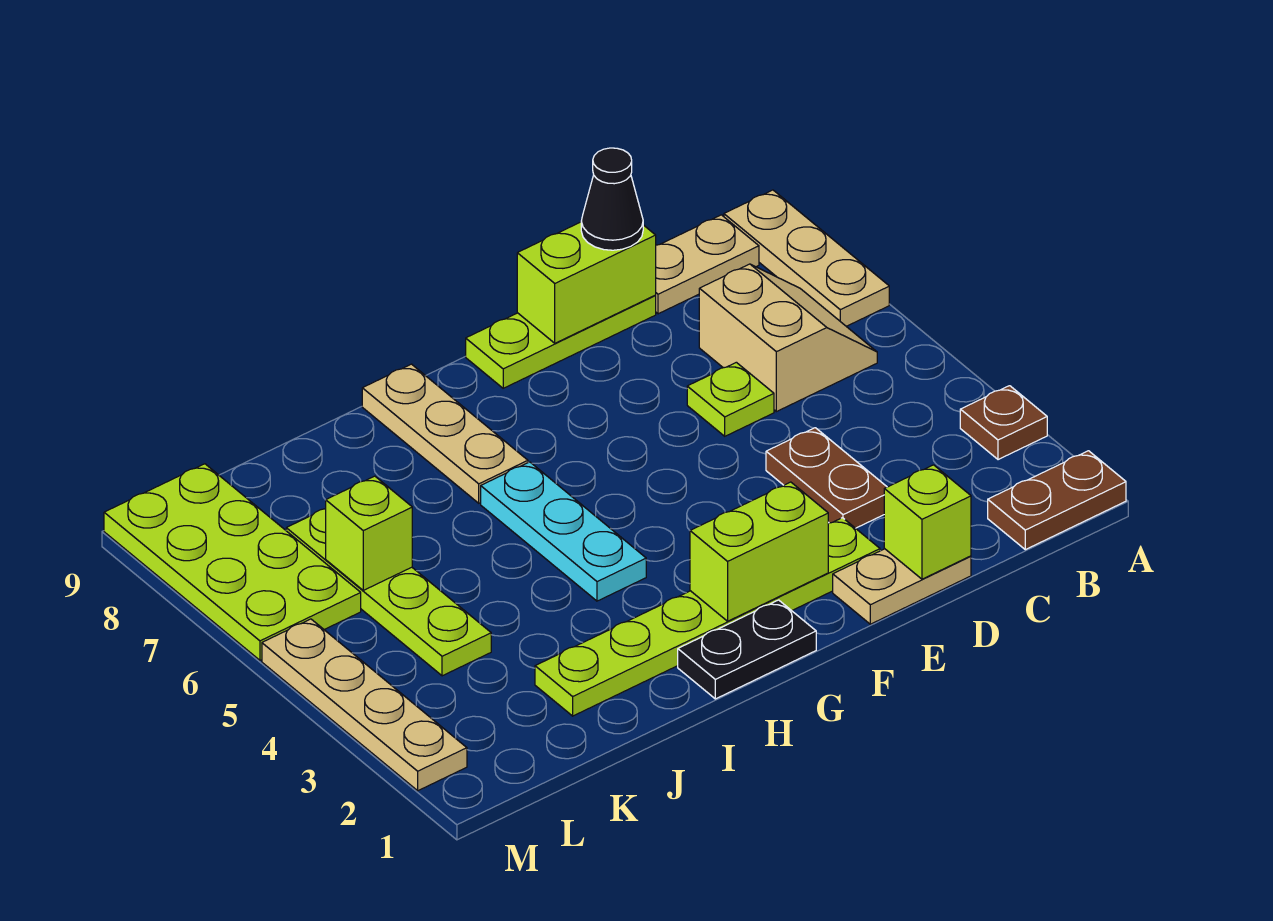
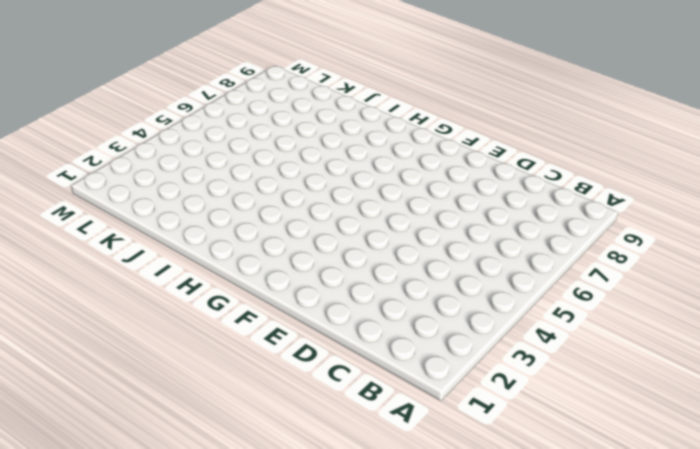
none -> brown 1x2 plate [988,451,1126,550]
none -> brown 1x1 plate [960,386,1047,460]
none -> tan 1x3 plate [724,190,889,326]

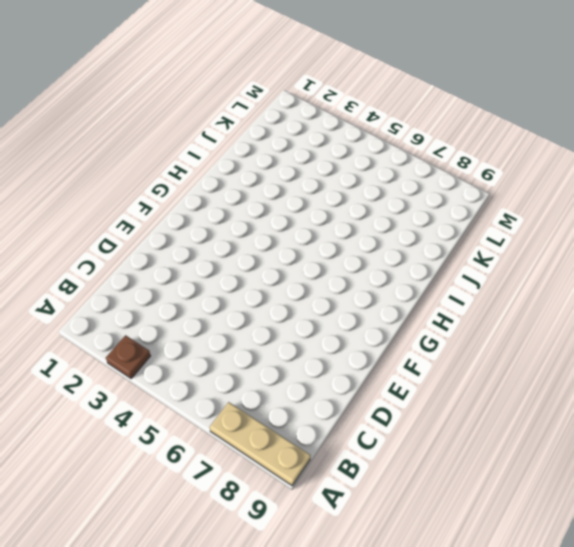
none -> brown 1x2 plate [988,451,1126,550]
none -> tan 2x2 slope [699,264,877,412]
none -> tan 1x2 plate [655,215,759,314]

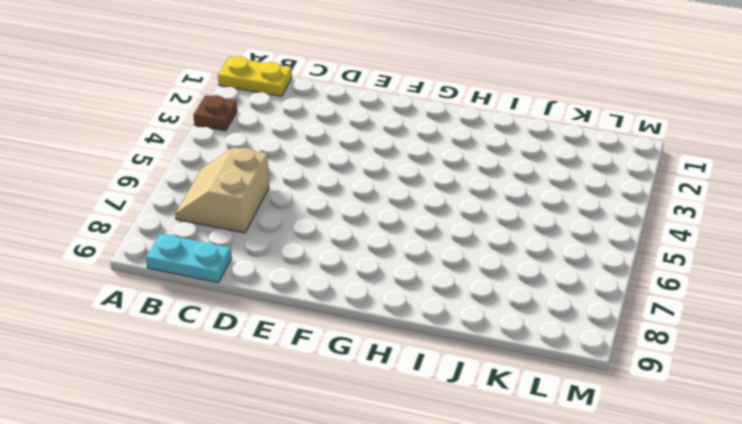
yellow 1x2 plate [218,57,292,96] -> brown 1x2 plate [988,451,1126,550]
cyan 1x2 plate [146,234,232,283] -> tan 1x2 plate [655,215,759,314]
none -> tan 1x3 plate [724,190,889,326]
none -> tan 1x2 plate [833,549,971,624]
none -> brown 1x2 plate [766,428,887,528]

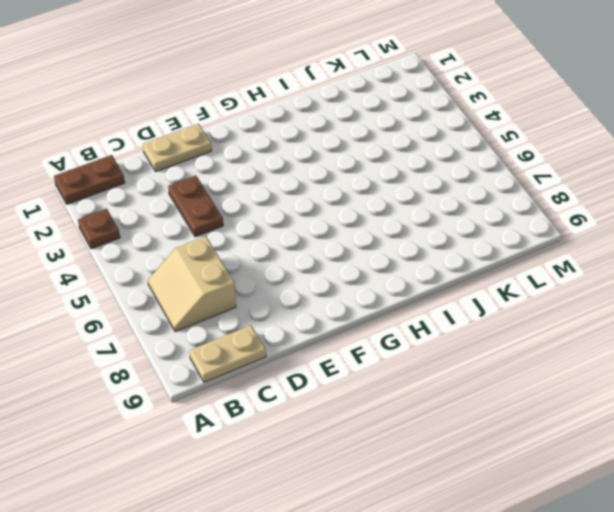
none -> tan 1x3 plate [724,190,889,326]
none -> lime 1x1 plate [687,362,774,436]
none -> lime 1x3 plate [466,296,656,388]

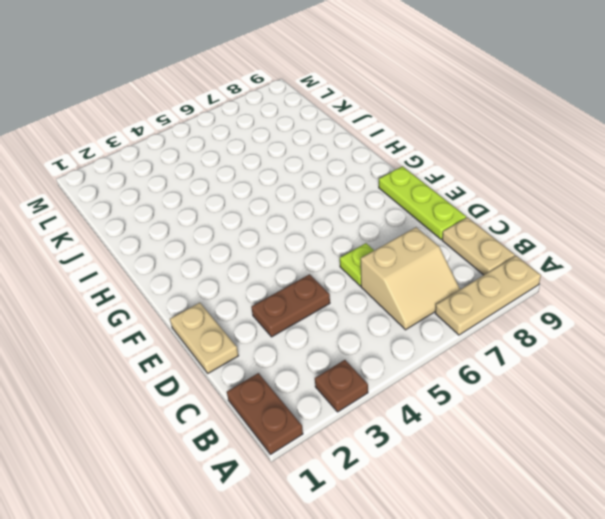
none -> lime 1x6 plate [535,518,880,716]
none -> black 1x2 plate [678,600,816,699]
none -> cyan 1x3 plate [481,462,646,601]

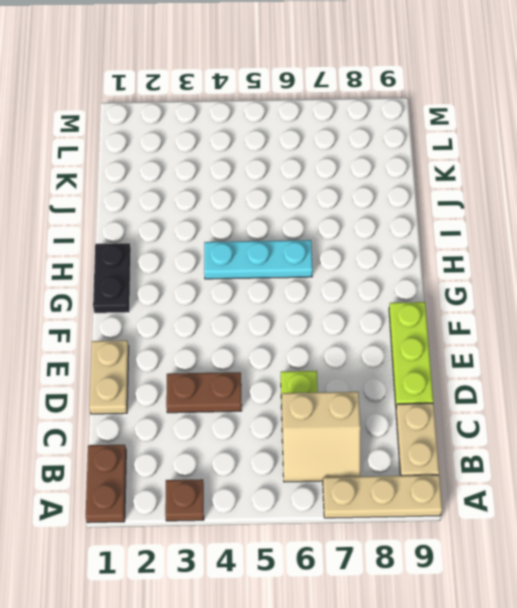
none -> lime 1x6 plate [535,518,880,716]
none -> tan 1x3 plate [362,364,528,503]
none -> lime 1x4 plate [286,509,491,676]

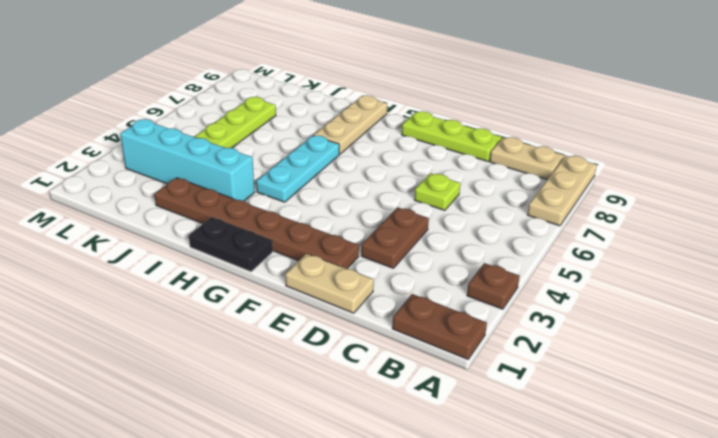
brown 1x6 plate [154,178,359,269] -> lime 1x6 plate [535,518,880,716]
cyan 1x4 brick [120,119,255,201] -> none
none -> tan 2x2 slope [699,264,877,412]
none -> lime 2x4 plate [104,464,361,660]
none -> tan 1x4 plate [262,619,467,791]

